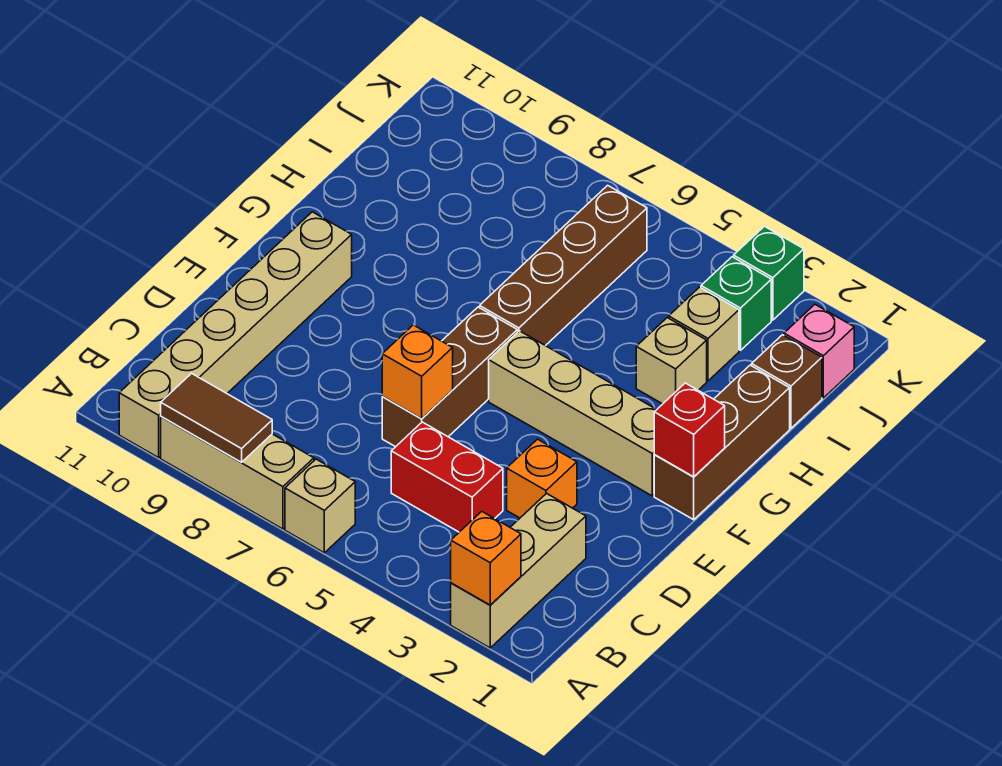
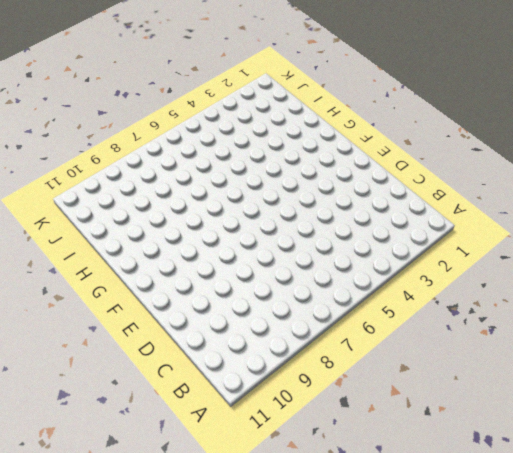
none -> tan 1x3 brick [451,493,586,648]
none -> tan 1x1 brick [285,459,355,553]
none -> tan 1x3 brick [161,417,314,529]

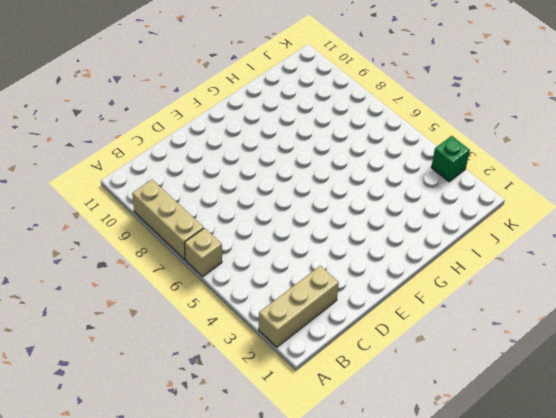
none -> tan 1x6 brick [119,212,352,458]
none -> red 1x2 brick [391,422,503,532]
none -> orange 1x1 brick [507,439,577,518]

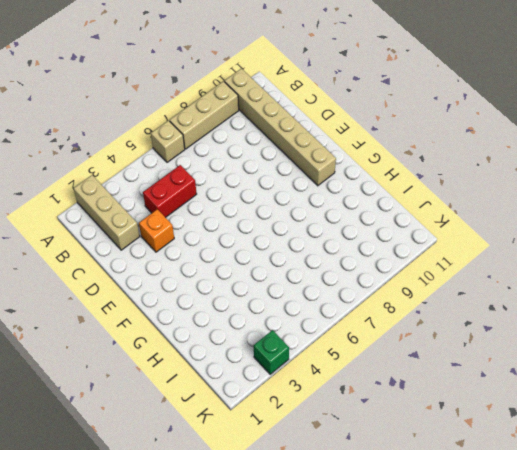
none -> brown 1x3 brick [382,307,517,447]
none -> brown 1x3 brick [654,365,790,520]
none -> tan 1x4 brick [489,331,657,496]

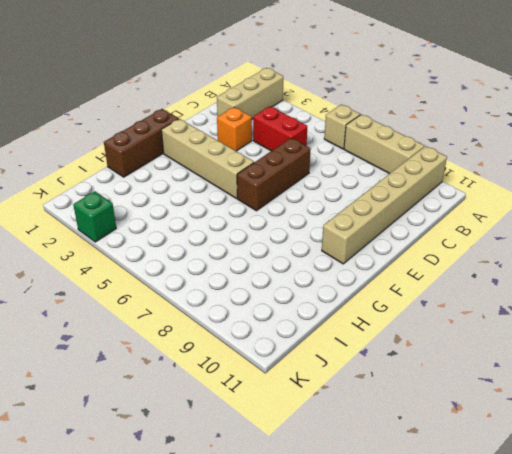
none -> brown 1x4 brick [480,185,647,346]
none -> tan 1x1 brick [636,318,707,404]
none -> brown 1x1 brick [752,335,822,428]

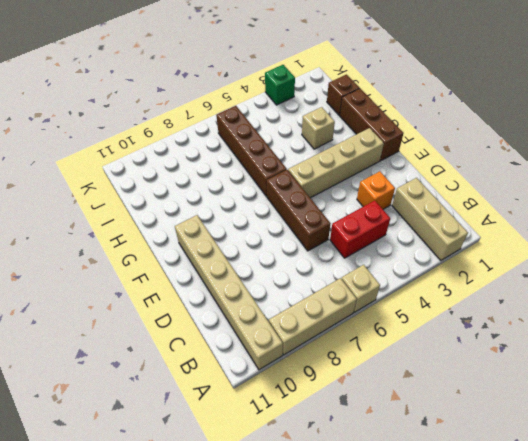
none -> tan 1x1 brick [669,287,739,381]
none -> pink 1x1 brick [784,305,854,398]
none -> green 1x1 brick [701,257,771,350]

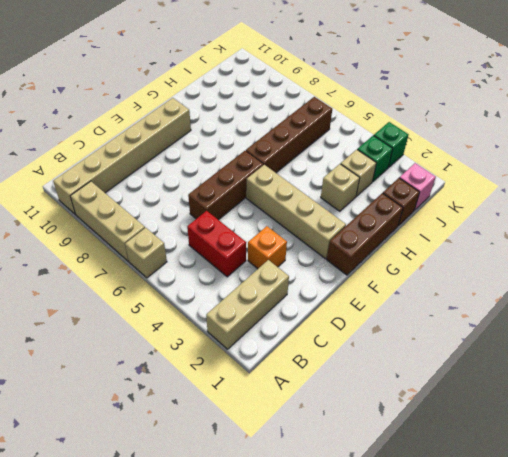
none -> orange 1x1 brick [451,511,521,605]
none -> brown 1x2 tile [161,373,272,462]
none -> orange 1x1 brick [382,325,453,419]

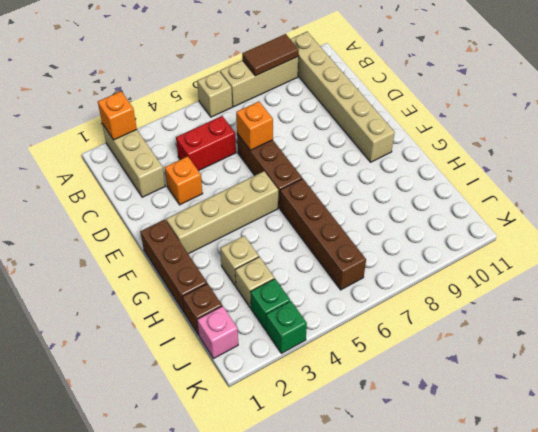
none -> red 1x1 brick [654,383,725,477]

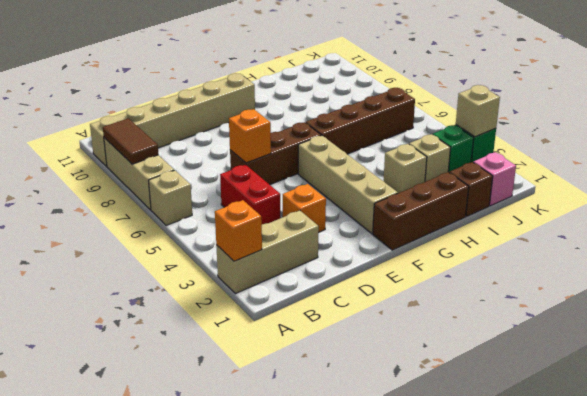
tan 1x1 brick [456,85,500,137] -> none
none -> red 1x1 brick [654,383,725,477]

